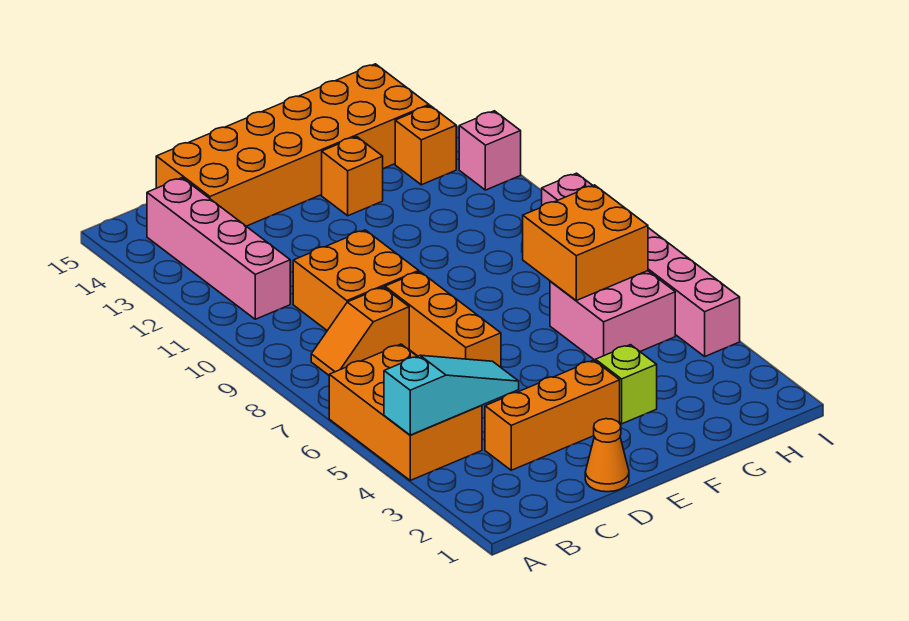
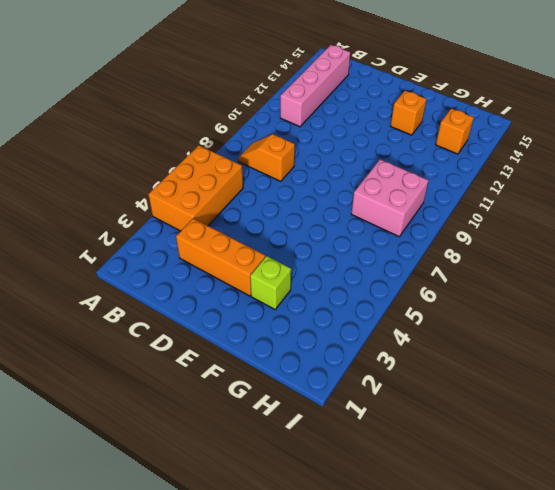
pink 2x2 brick [351,159,429,237] -> pink 2x2 brick moved to [550,271,675,361]
none -> orange 2x2 brick [293,230,419,331]
none -> orange 2x6 brick [156,64,429,226]
none -> orange 1x1 cone [585,419,629,492]

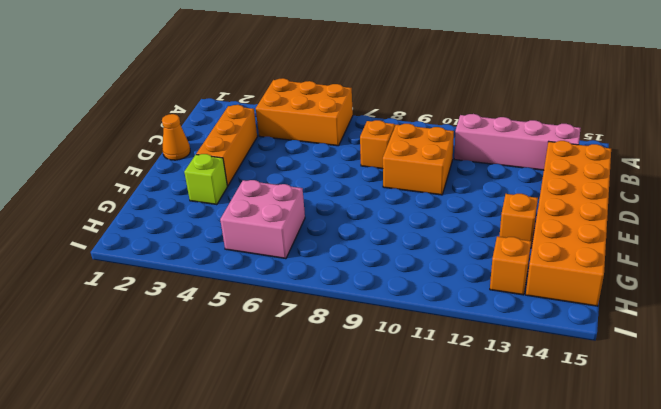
none -> orange 1x3 brick [385,272,501,367]
none -> pink 1x6 brick [542,173,740,356]
none -> pink 1x1 brick [459,111,521,190]

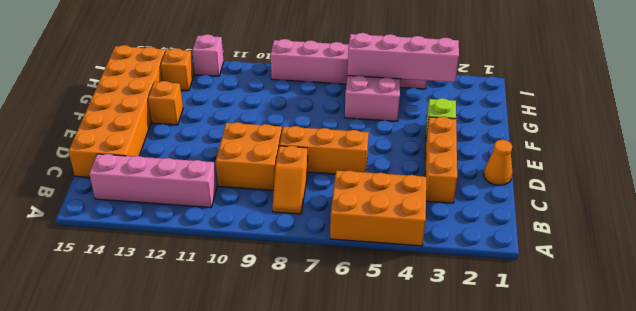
pink 1x4 brick [348,33,459,82] -> orange 2x2 brick [523,185,648,300]
none -> cyan 1x3 slope [384,355,519,435]

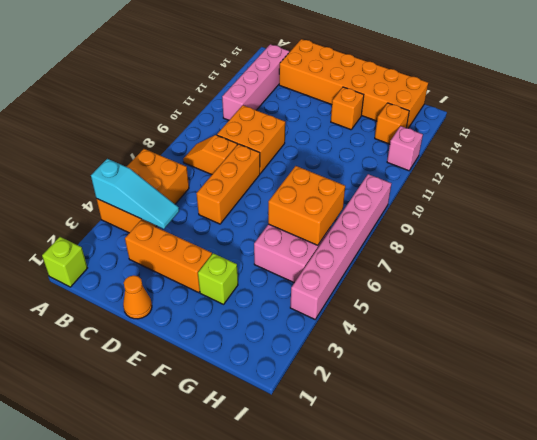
lime 1x1 brick [42,237,87,287] -> none

